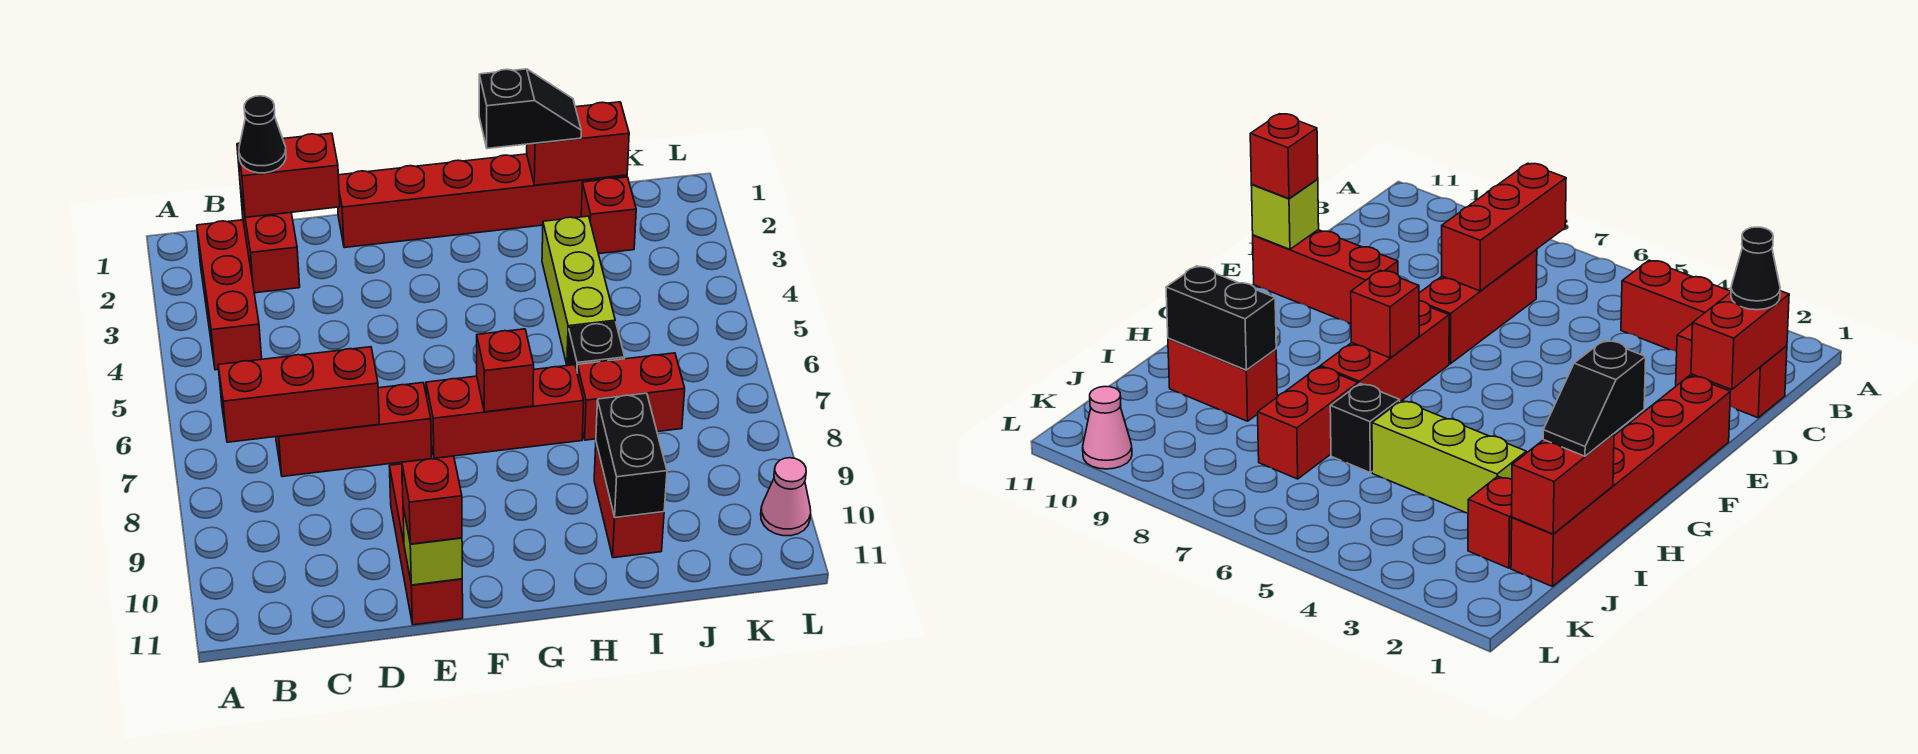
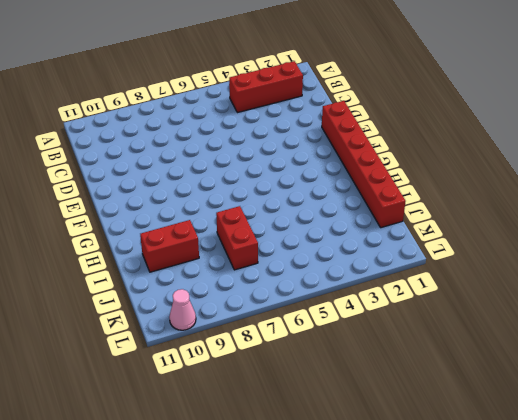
none -> red 1x2 brick [240,188,300,293]
none -> red 1x3 brick [276,383,431,477]
none -> red 1x3 brick [389,464,463,625]

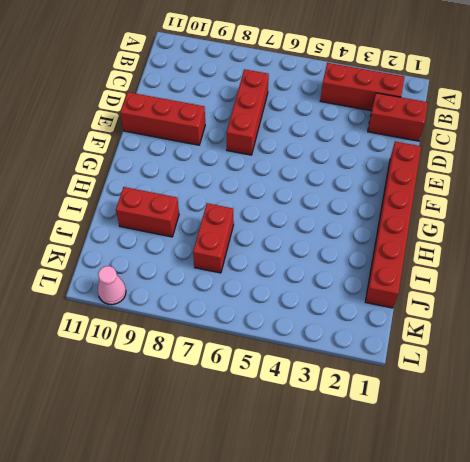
none -> red 1x3 brick [426,365,584,458]
none -> lime 1x3 brick [542,216,615,364]
none -> black 1x1 brick [567,322,625,370]

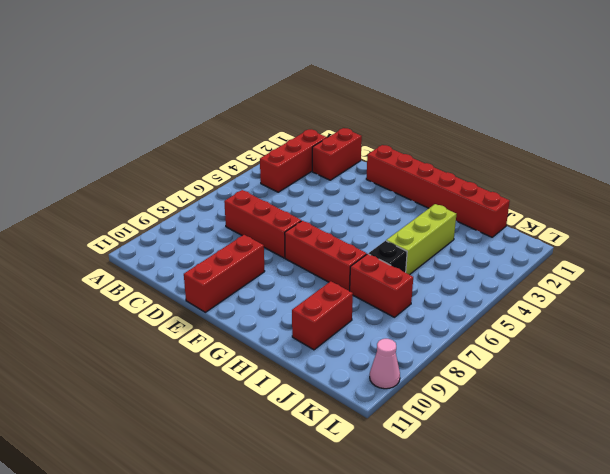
none -> red 1x1 brick [581,177,636,254]
none -> red 1x3 brick [218,347,379,442]
none -> red 1x2 brick [237,133,340,217]

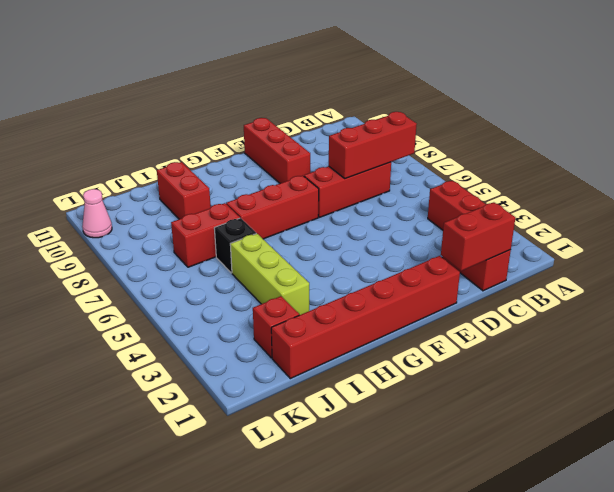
none -> lime 1x1 brick [403,507,462,585]
none -> red 1x1 brick [477,329,534,412]
none -> red 1x2 brick [527,102,629,185]

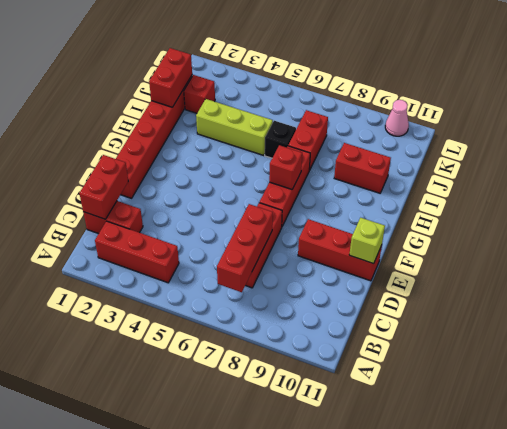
none -> black 1x2 brick [596,393,667,518]
none -> black 1x1 cone [239,96,286,173]
none -> red 1x1 brick [402,456,462,544]

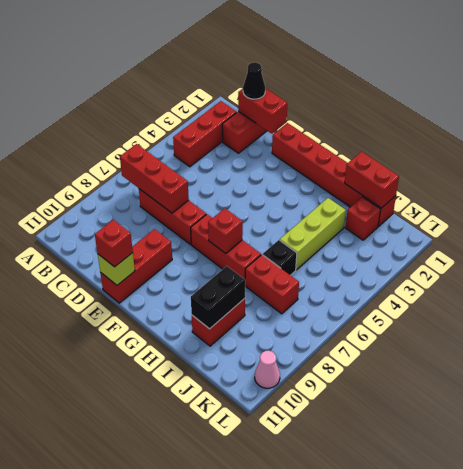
none -> black 1x2 slope [479,69,581,149]

